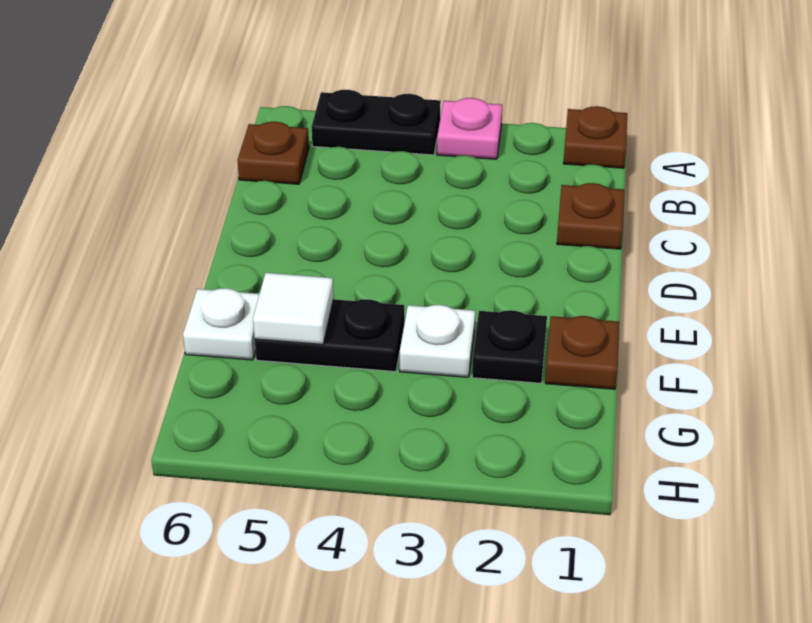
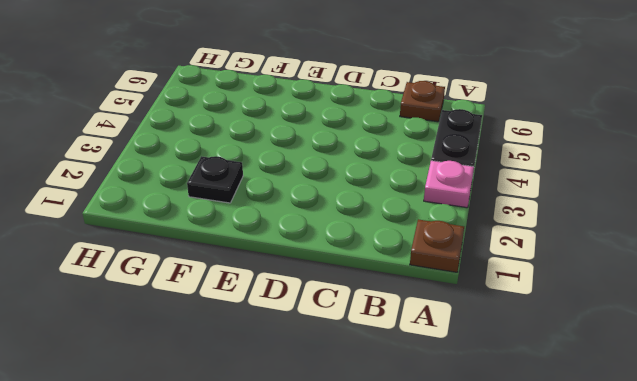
none -> brown 1x1 plate [557,183,624,249]
none -> brown 1x1 plate [545,316,619,389]

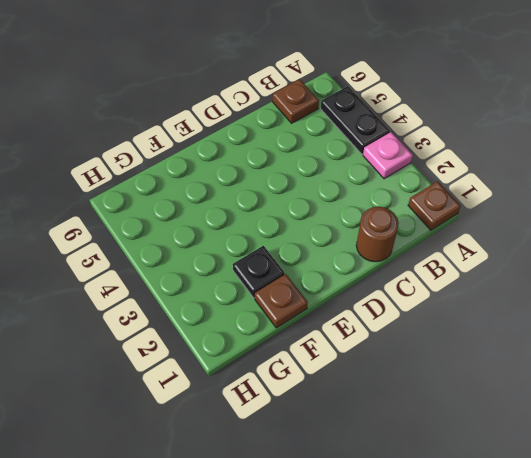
brown 1x1 round brick [356,207,399,262] -> brown 1x1 plate [557,183,624,249]
none -> white 1x1 plate [400,305,475,377]
none -> black 1x2 plate [255,299,404,372]

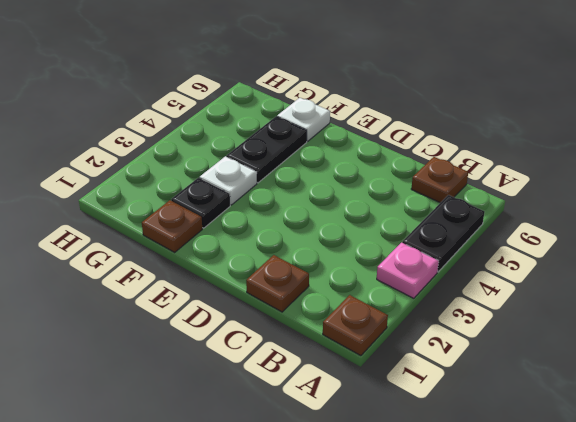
none -> white 1x1 tile [253,273,334,344]

